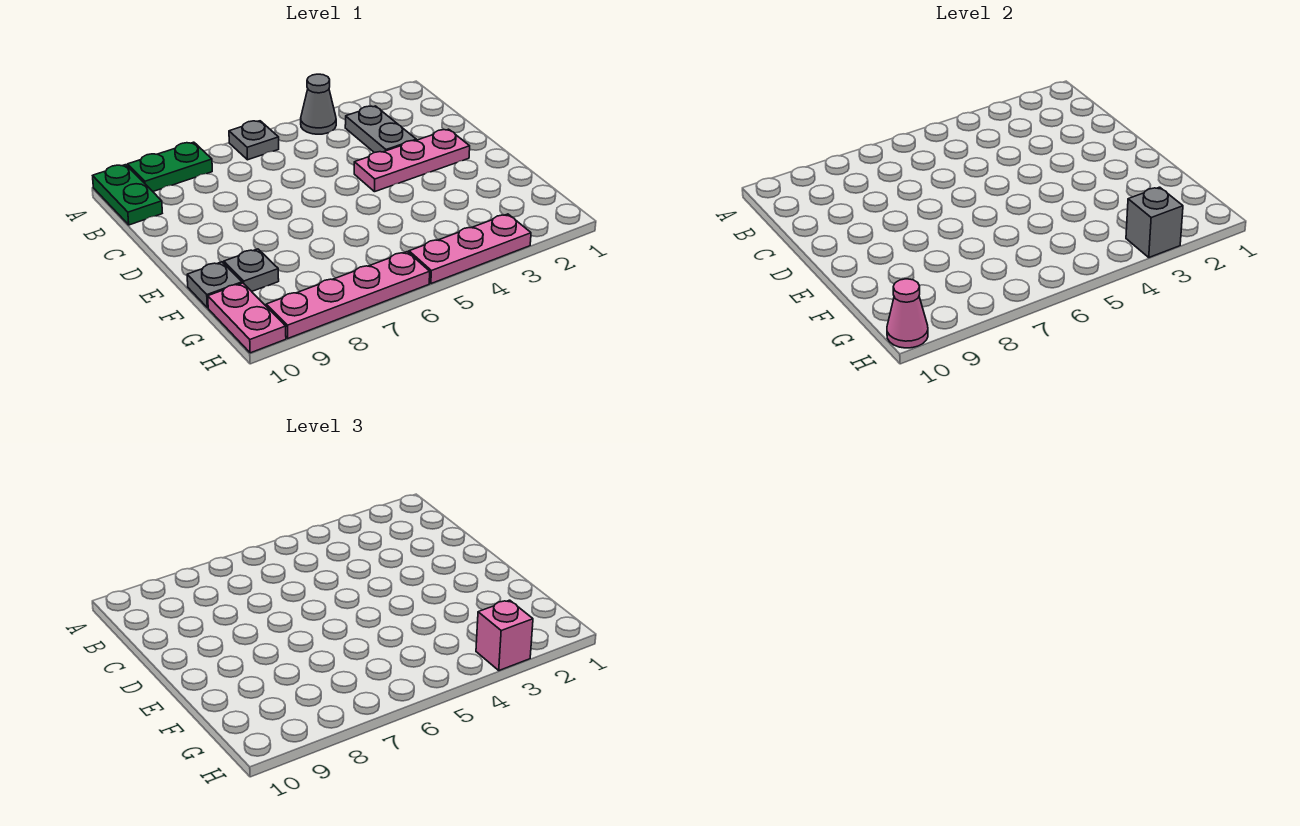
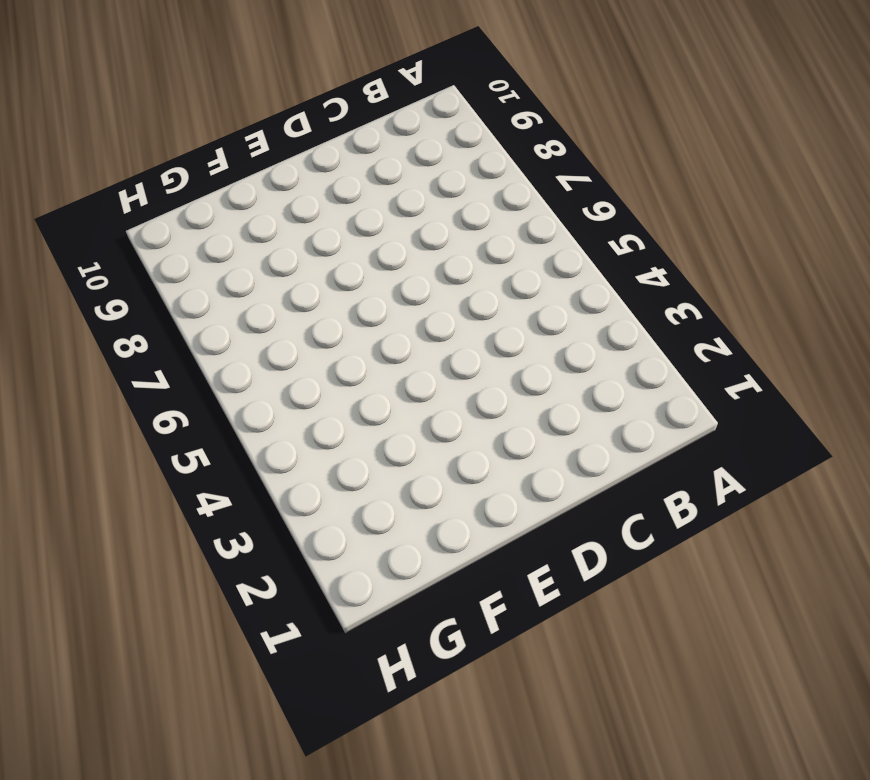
none -> grey 1x1 cone [301,74,336,134]
none -> grey 1x1 plate [229,121,279,160]
none -> green 1x2 plate [127,142,212,191]

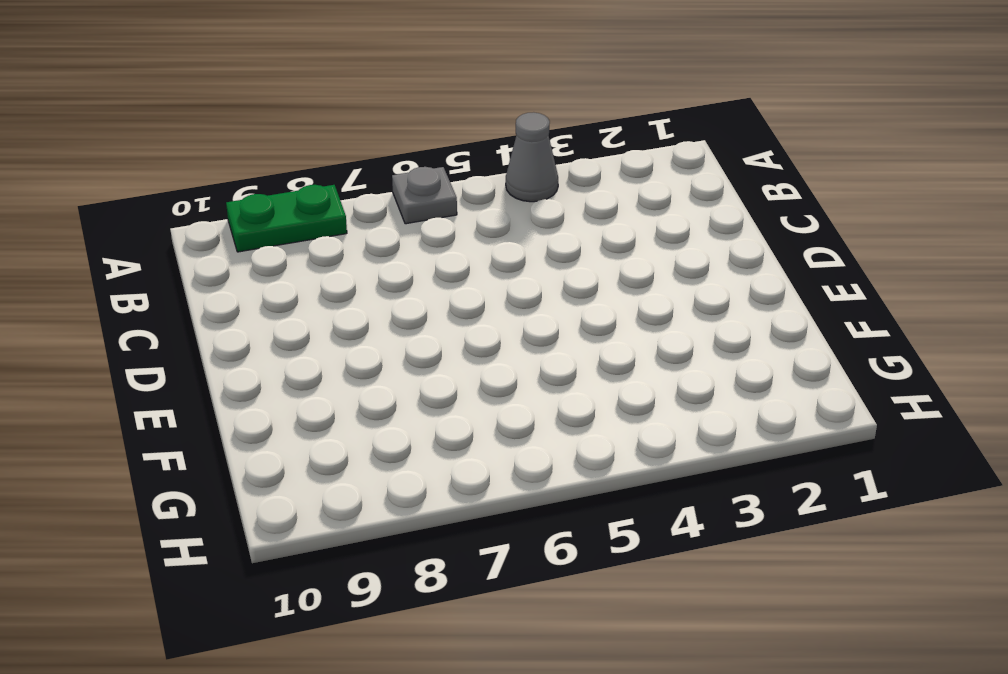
none -> green 1x2 plate [93,165,162,225]
none -> grey 1x2 plate [345,106,416,153]
none -> pink 1x3 plate [354,129,470,192]

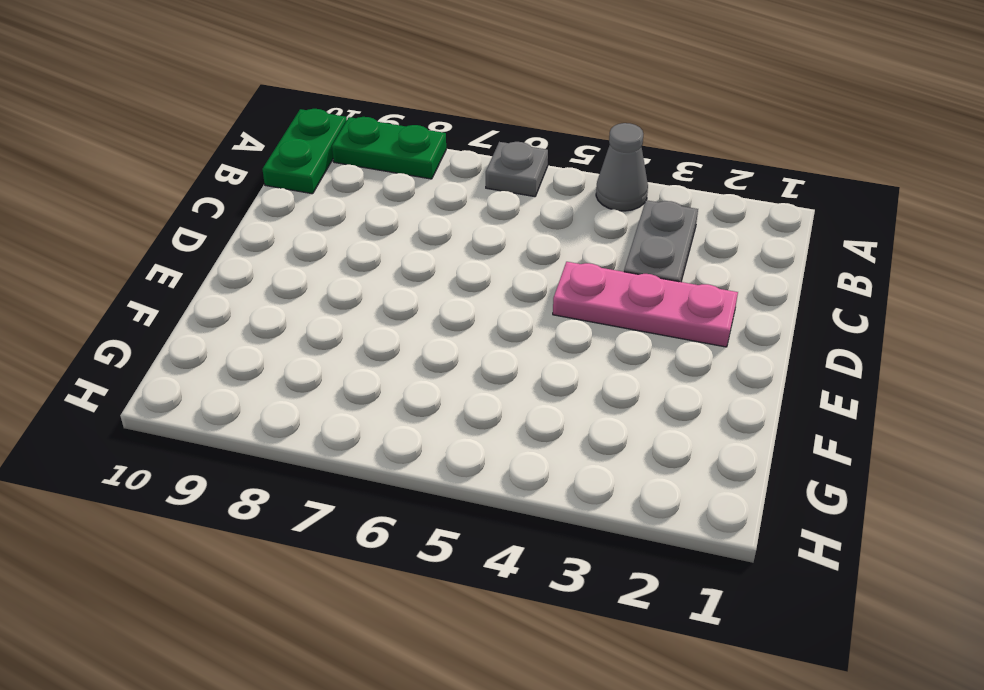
none -> grey 1x1 plate [224,249,279,291]
none -> grey 1x1 plate [187,262,242,308]
none -> pink 1x2 plate [208,283,286,353]

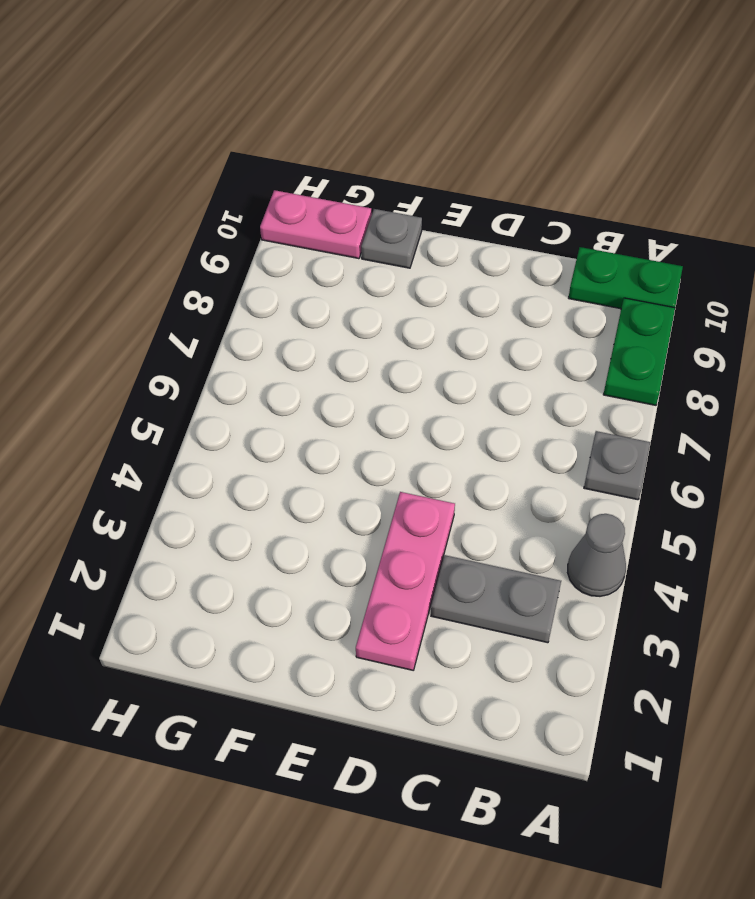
none -> grey 1x1 plate [224,249,279,291]
none -> pink 1x3 plate [409,214,531,284]
none -> pink 1x4 plate [266,252,430,338]

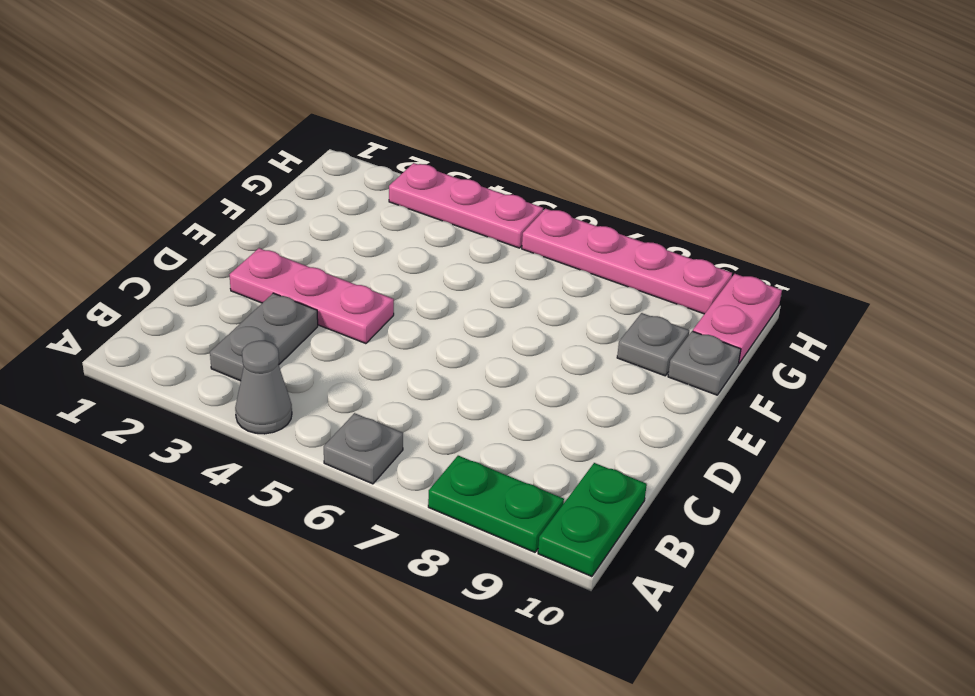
none -> grey 1x1 brick [1126,187,1183,257]
none -> pink 1x1 cone [887,279,928,348]
none -> pink 1x1 brick [476,600,533,670]

